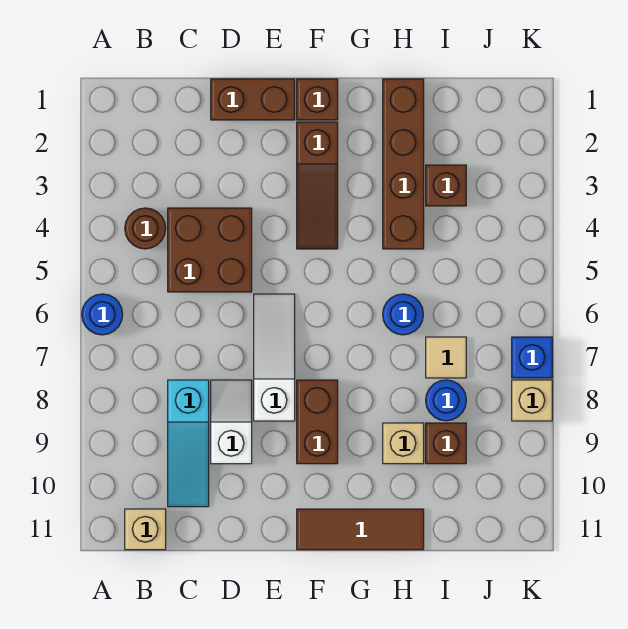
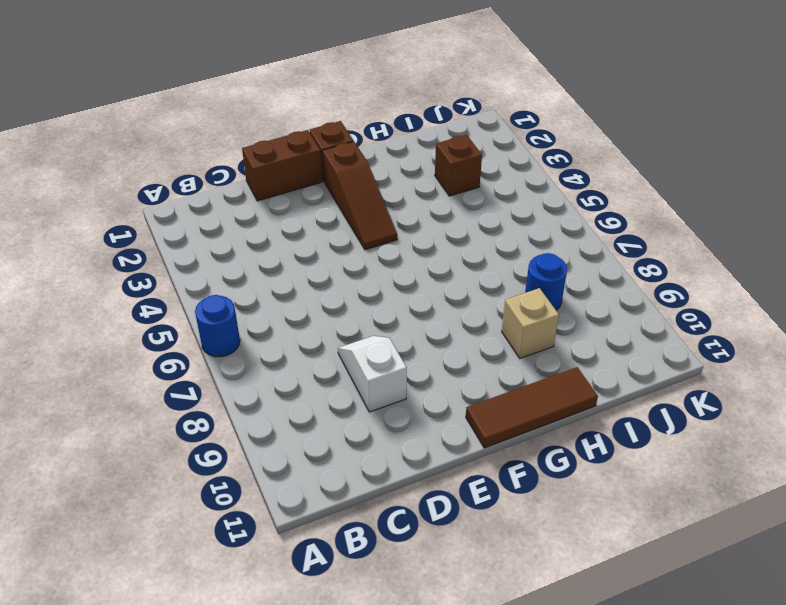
none -> brown 1x1 round brick [125,208,166,249]
none -> tan 1x1 brick [125,509,166,550]
none -> brown 2x2 brick [168,208,252,292]

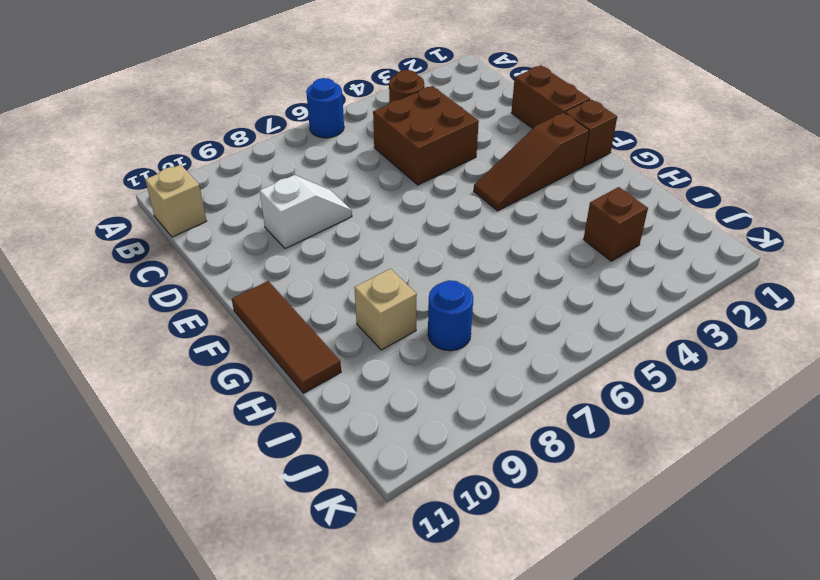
none -> cyan 1x3 slope [168,380,209,507]
none -> white 1x3 slope [254,294,295,421]
none -> brown 1x2 brick [297,380,338,464]

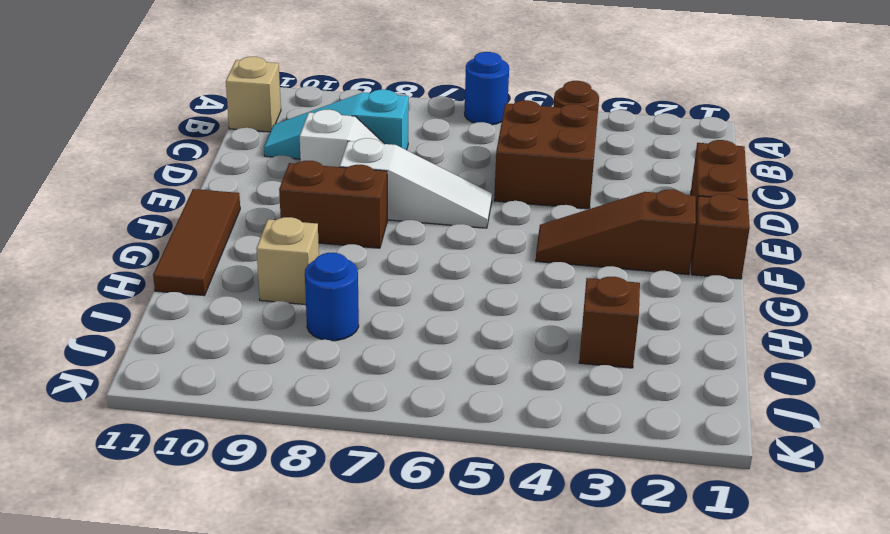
none -> brown 1x4 brick [383,79,424,249]
none -> blue 1x1 round brick [383,294,423,335]
none -> tan 1x1 tile [426,337,466,378]

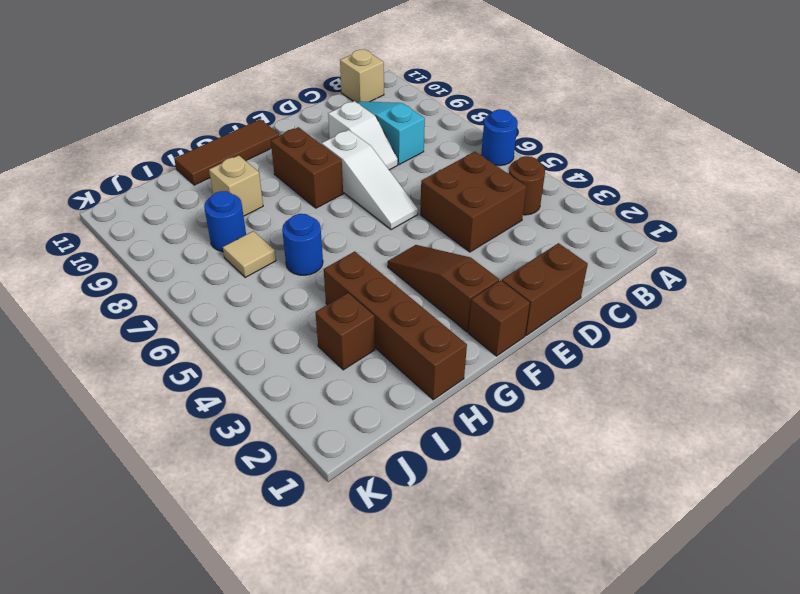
none -> brown 1x1 brick [426,423,466,464]
none -> blue 1x1 brick [512,337,552,378]
none -> tan 1x1 brick [512,380,552,421]

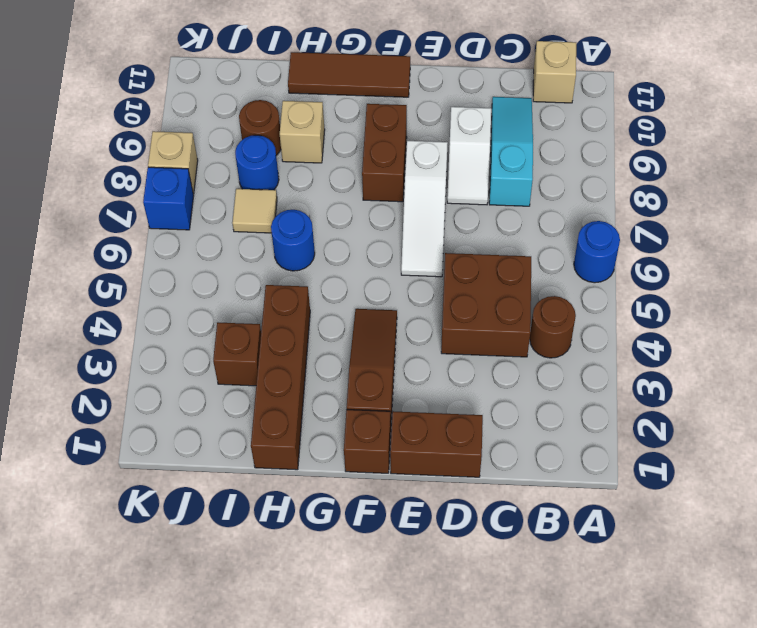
brown 1x1 round brick [239,100,281,155] -> brown 1x1 brick [426,423,466,464]

